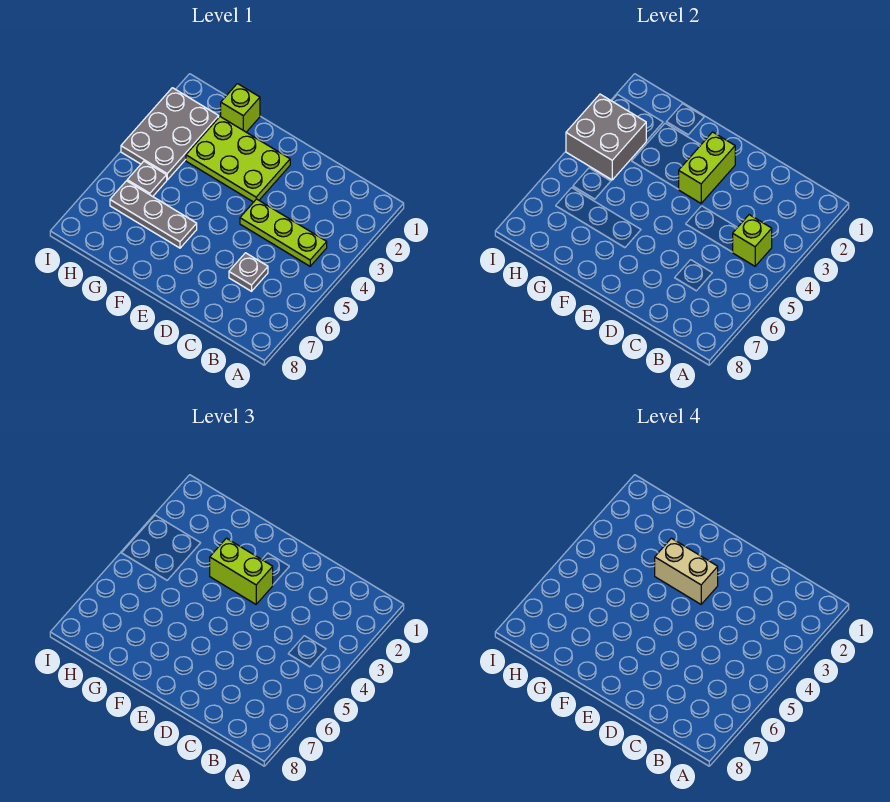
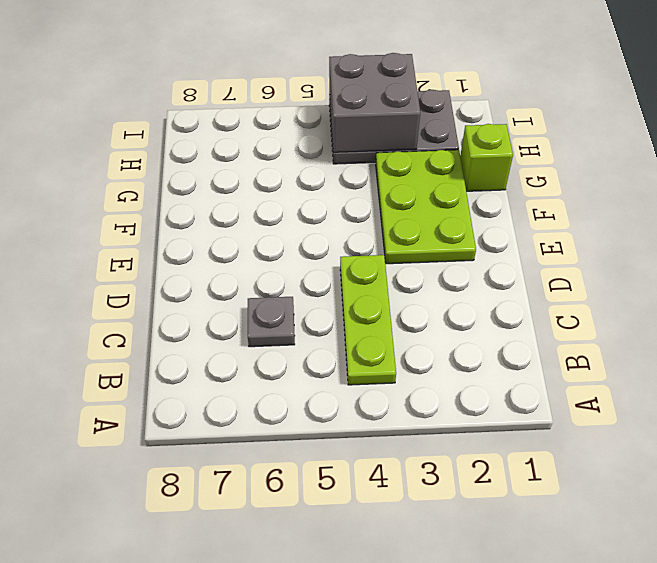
none -> grey 1x3 plate [110,181,197,248]
none -> grey 1x1 plate [127,161,167,196]
none -> lime 1x1 brick [733,215,772,266]

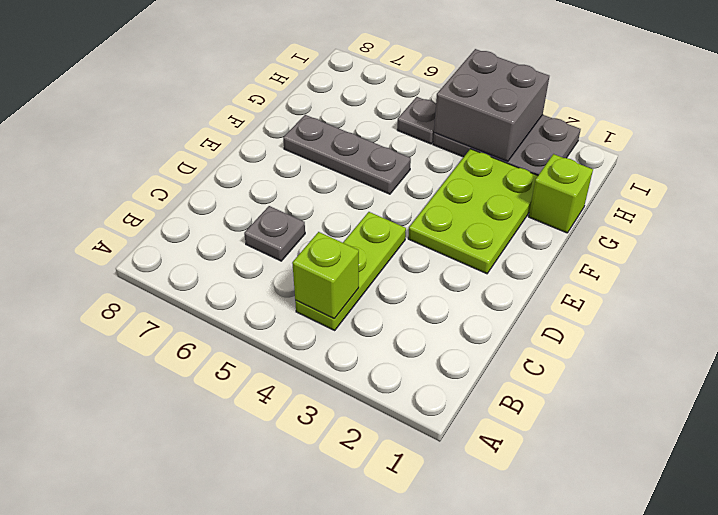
grey 1x3 plate [283,115,411,194] -> grey 1x3 plate turned to [110,181,197,248]
none -> lime 1x2 brick [678,132,735,203]
none -> lime 1x2 brick [210,538,273,604]
none -> tan 1x2 brick [655,538,718,604]

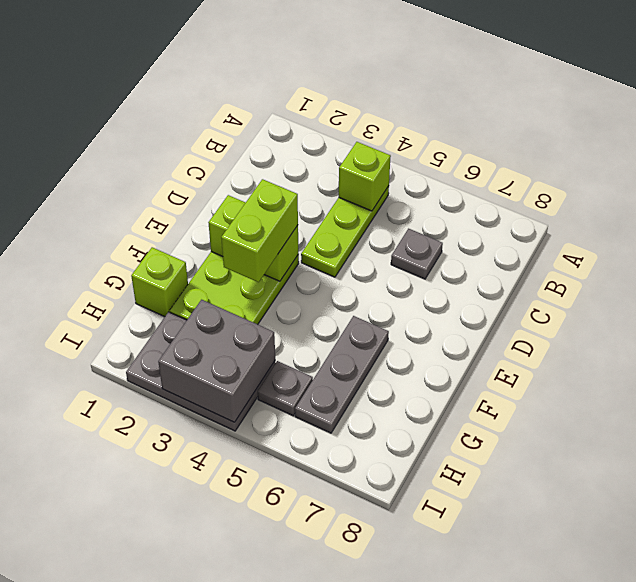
none -> tan 1x2 brick [655,538,718,604]

